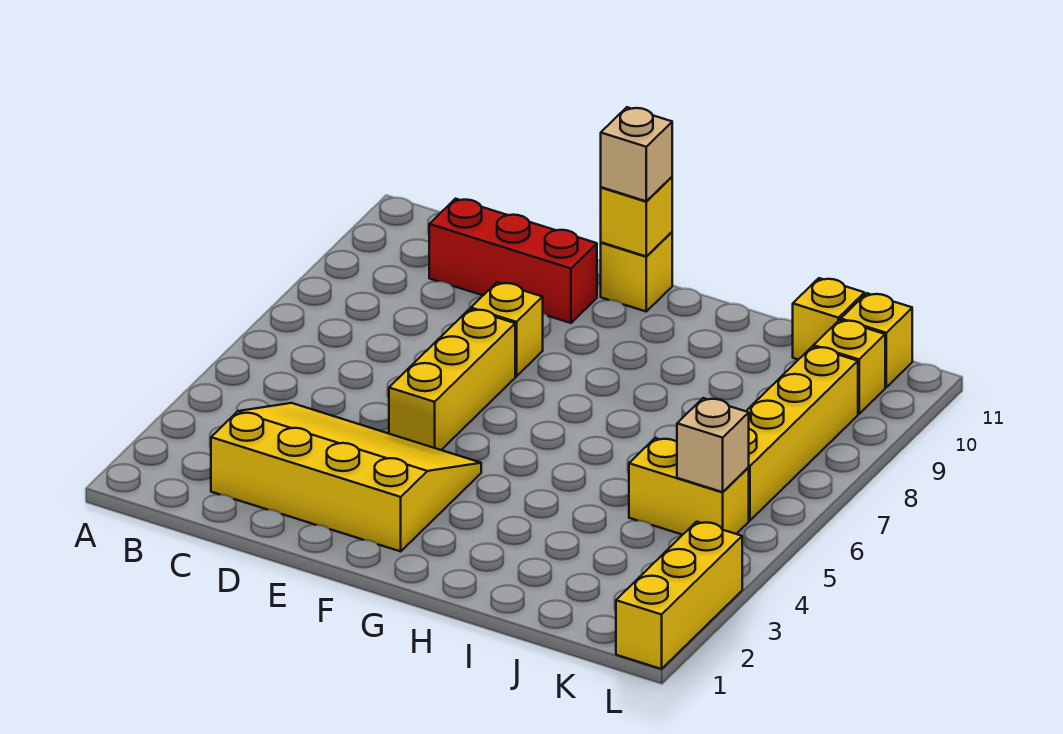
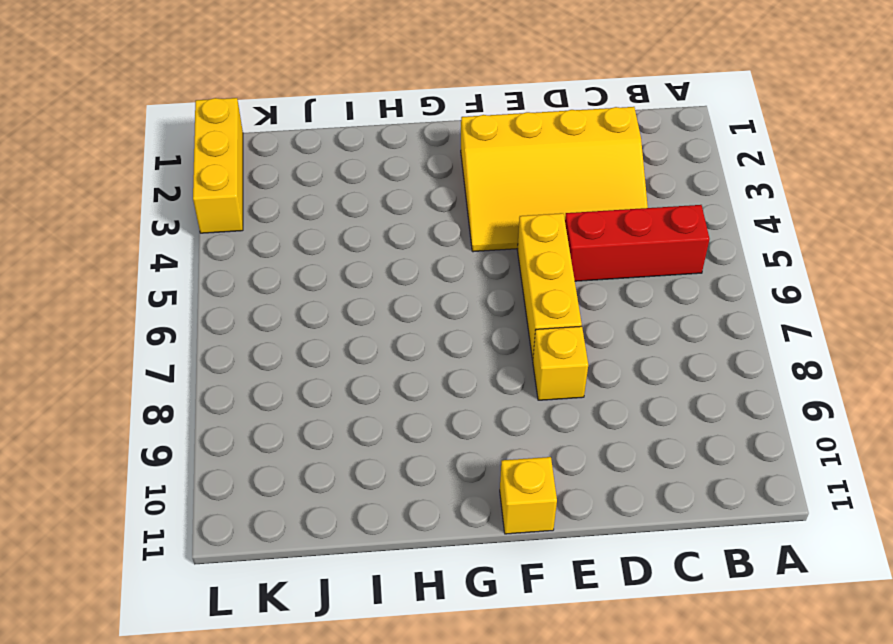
red 1x3 brick [565,205,710,281] -> red 1x3 brick moved to [429,199,597,323]
none -> yellow 1x2 brick [629,438,749,535]
none -> yellow 1x1 brick [793,278,864,360]
none -> yellow 1x4 brick [746,347,858,521]

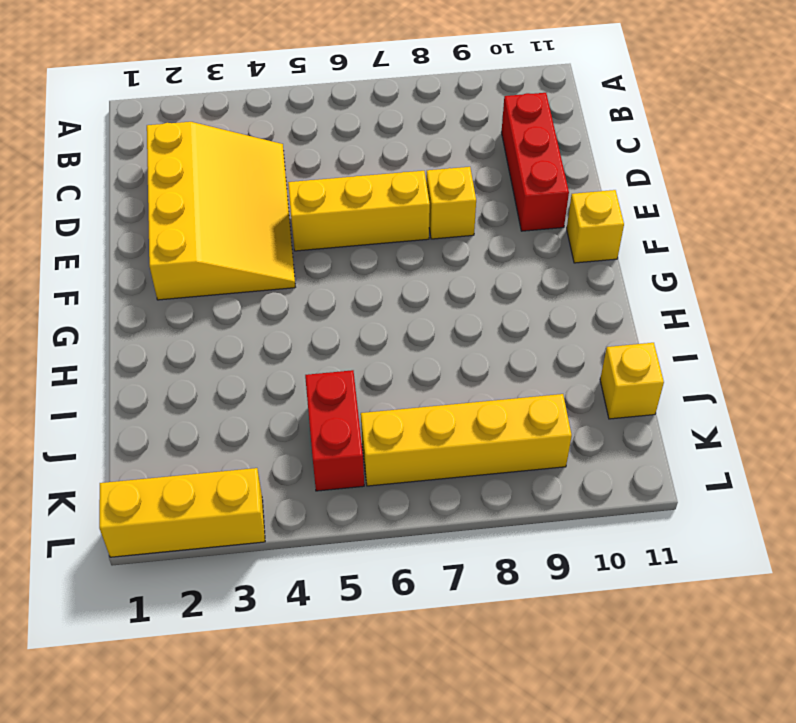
red 1x2 brick [305,370,364,491] -> yellow 1x2 brick [629,438,749,535]
none -> yellow 1x1 brick [813,320,885,414]
none -> yellow 1x1 brick [841,293,912,387]
none -> yellow 1x1 brick [601,177,672,257]

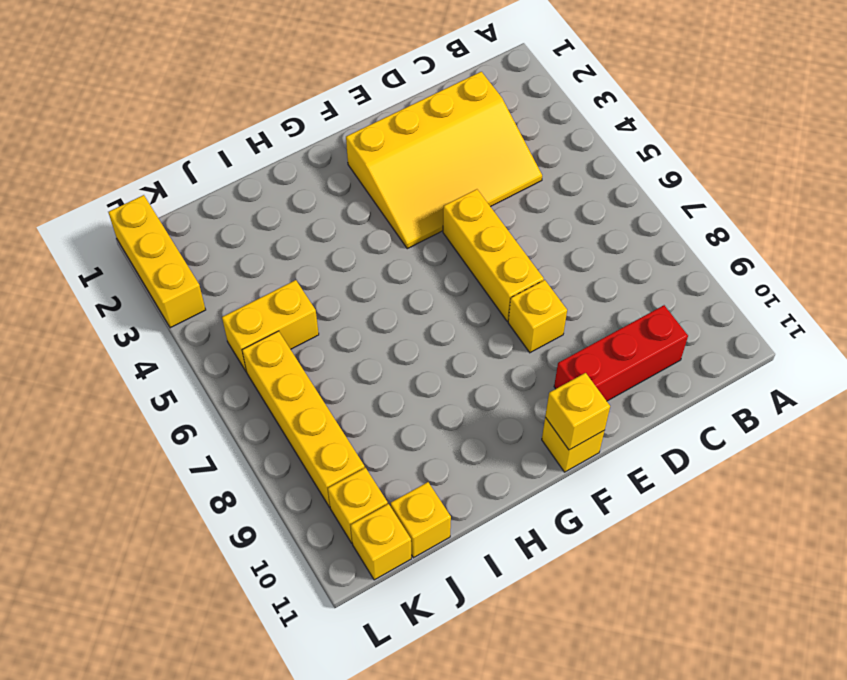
none -> tan 1x1 brick [677,398,749,492]
none -> tan 1x1 brick [601,107,672,201]

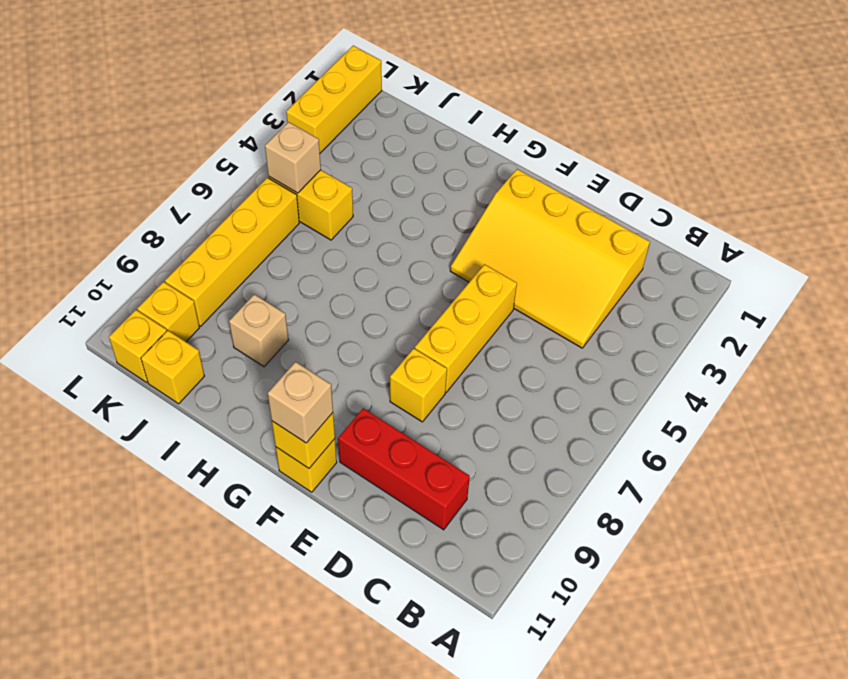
tan 1x1 brick [229,294,288,367] -> none

